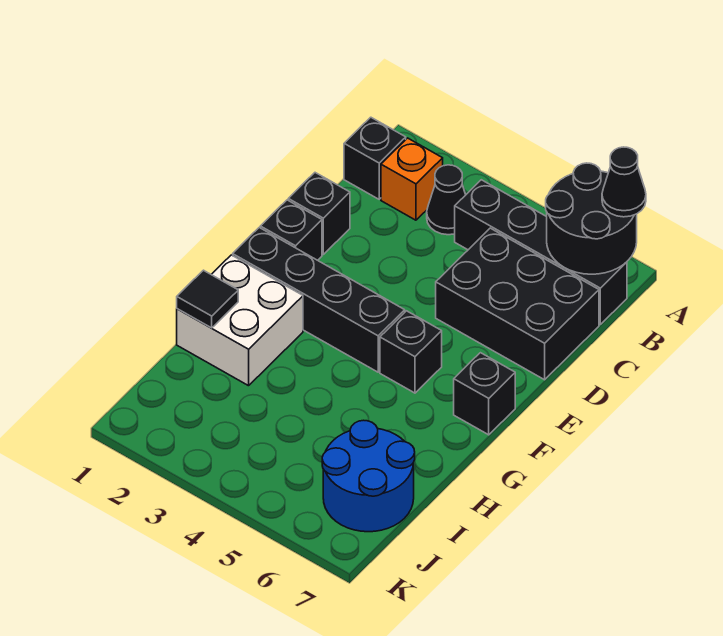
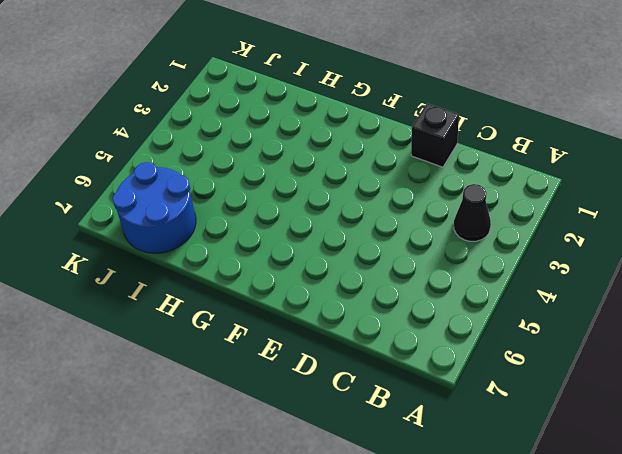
none -> black 1x1 brick [344,117,406,199]
none -> orange 1x1 brick [381,138,443,220]
none -> black 1x4 brick [455,180,627,324]

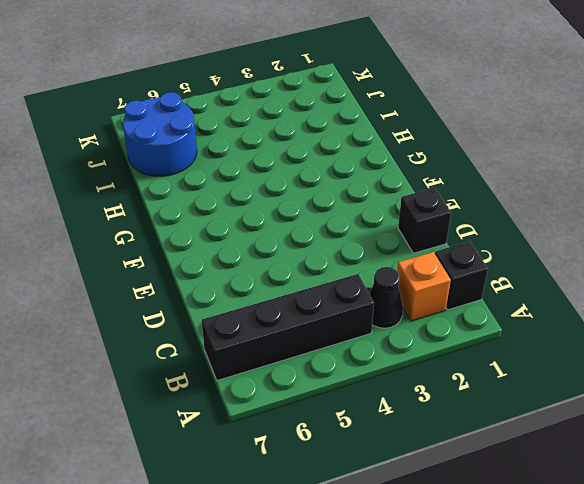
none -> black 2x3 brick [436,228,599,380]
none -> black 1x1 brick [260,200,322,260]
none -> black 1x4 brick [233,228,405,372]

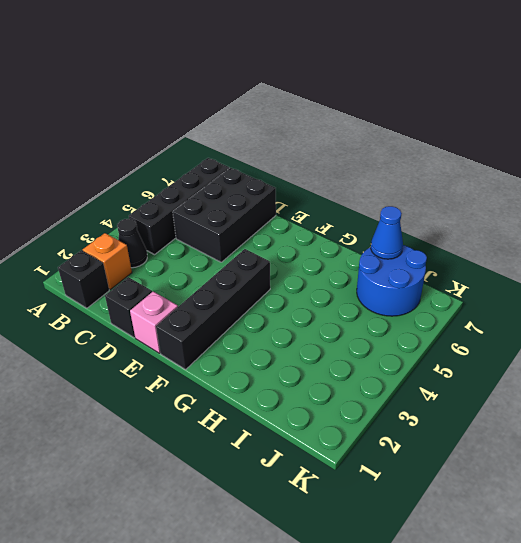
pink 1x1 brick [130,291,178,353] -> black 1x1 brick [260,200,322,260]
blue 1x1 cone [371,206,403,259] -> none
none -> black 1x1 brick [380,311,442,393]
none -> black 1x1 brick [454,353,515,435]
none -> white 2x2 brick [177,255,303,386]

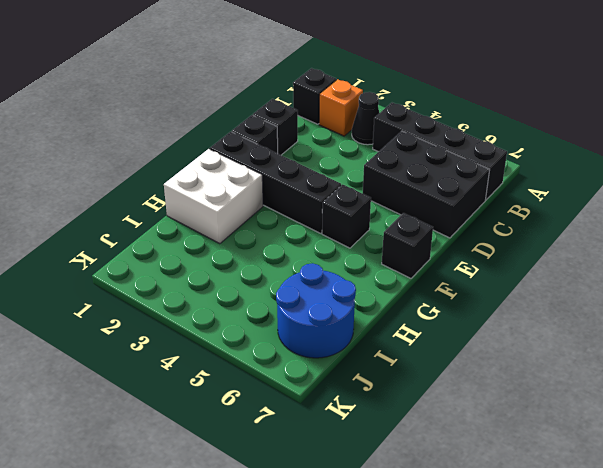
none -> black 2x2 round brick [546,163,637,274]
none -> black 1x1 tile [177,270,238,328]
none -> black 1x1 cone [602,147,646,217]

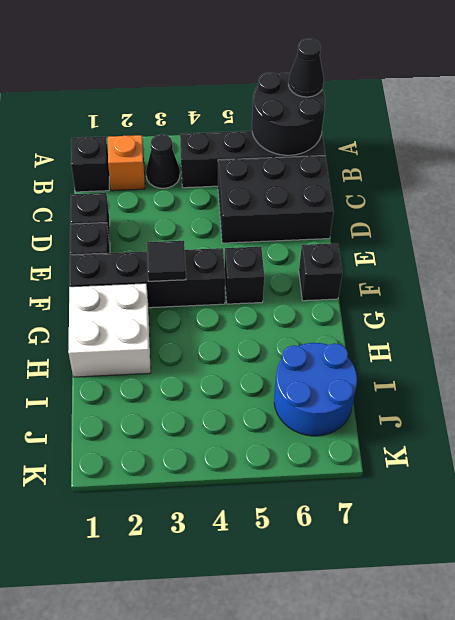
black 1x1 tile [147,241,186,281] -> black 1x1 tile moved to [177,270,238,328]

